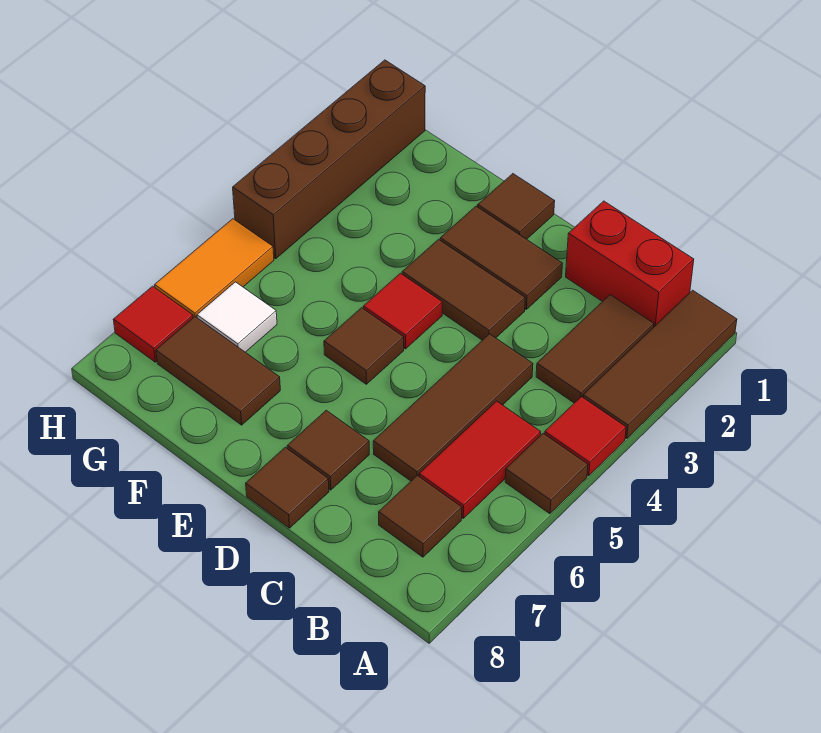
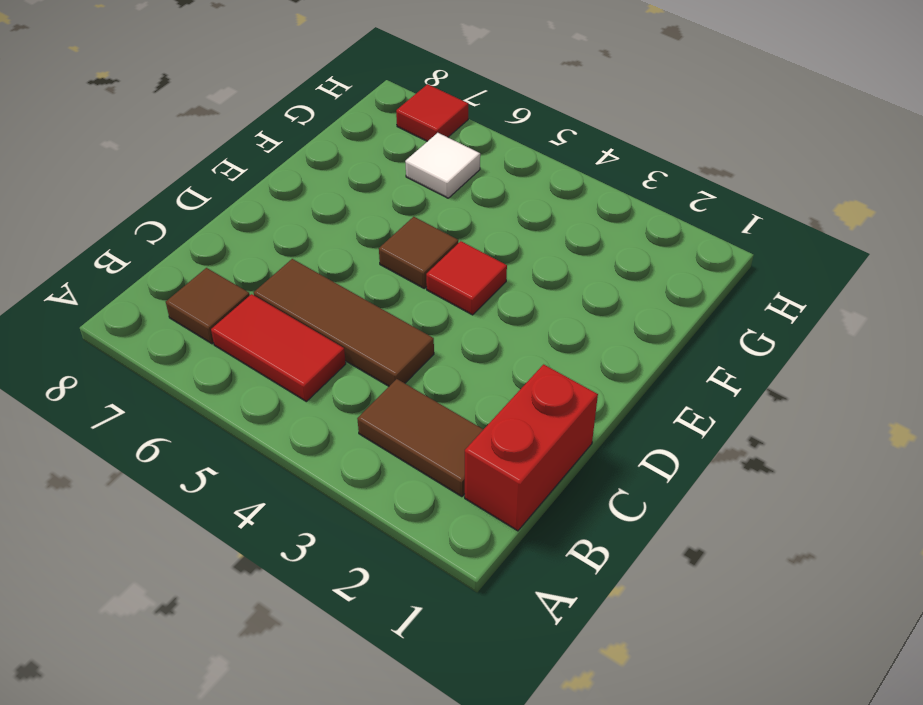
none -> brown 1x3 tile [583,290,737,439]
none -> red 1x1 tile [545,397,626,476]
none -> brown 1x1 tile [505,433,588,514]

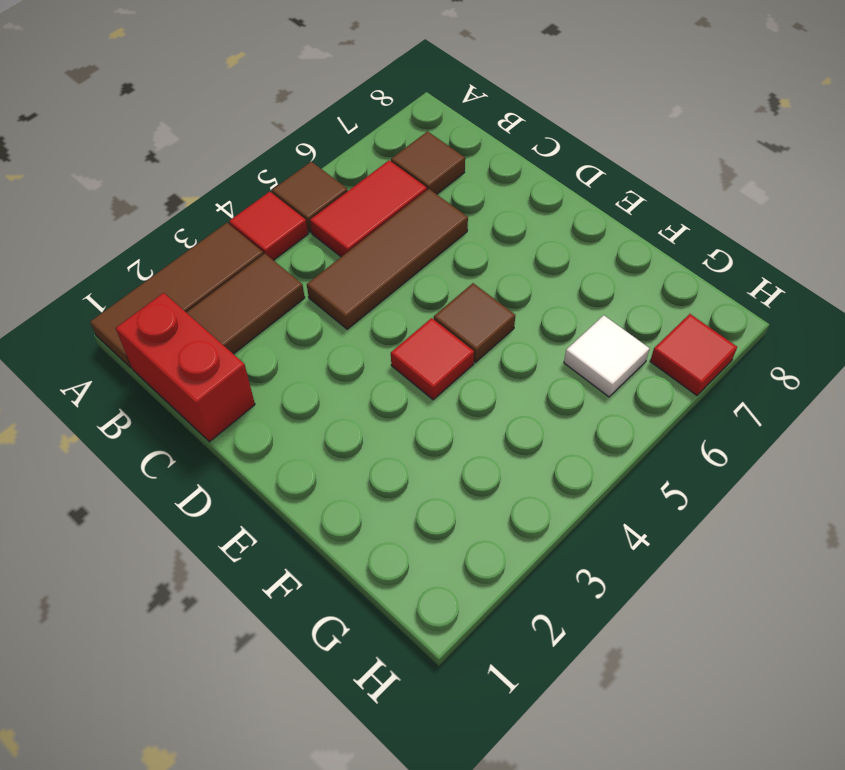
none -> brown 1x2 tile [440,206,562,309]
none -> brown 1x2 tile [402,239,525,340]
none -> brown 1x1 tile [287,410,369,490]

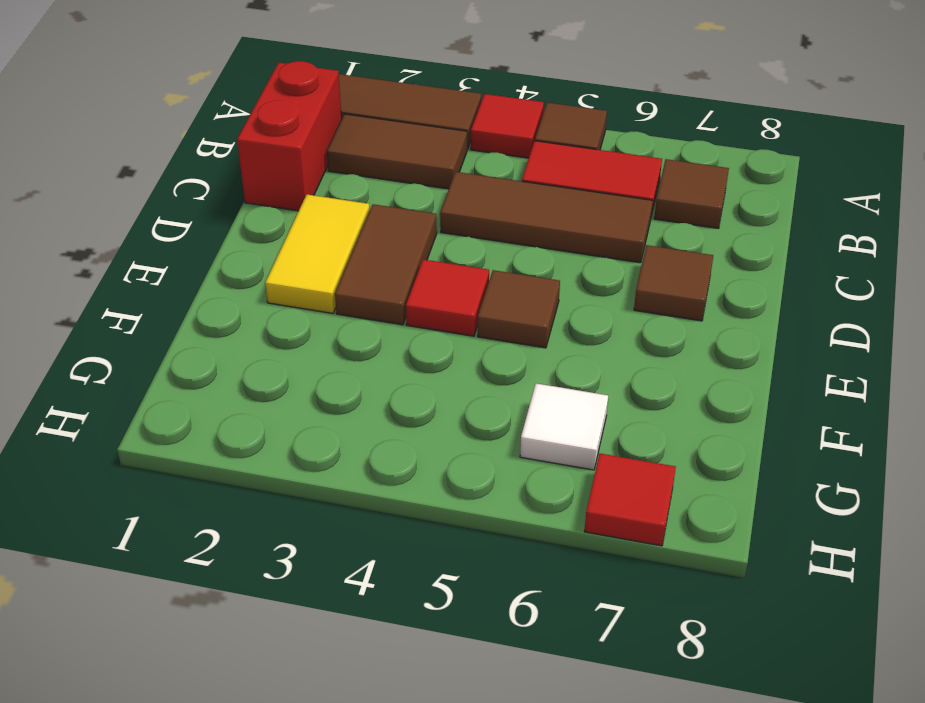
yellow 1x2 tile [265,194,370,313] -> brown 1x2 tile [440,206,562,309]
none -> brown 1x1 tile [246,447,329,528]
none -> brown 1x1 tile [478,174,555,239]
none -> brown 1x2 tile [156,317,280,425]

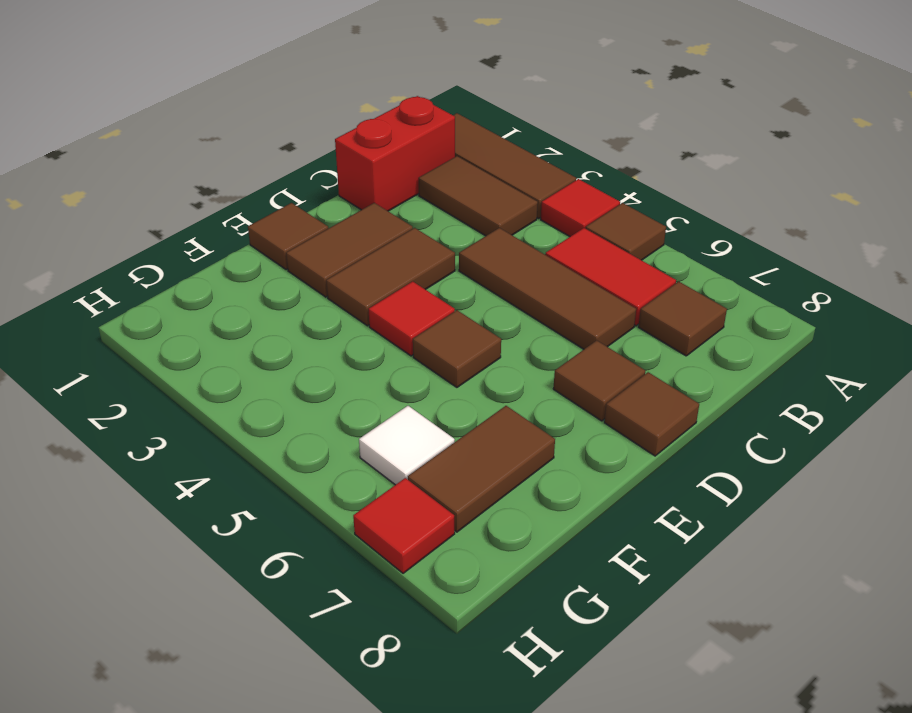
none -> brown 1x4 brick [233,60,425,259]
none -> orange 1x2 tile [155,219,274,318]

